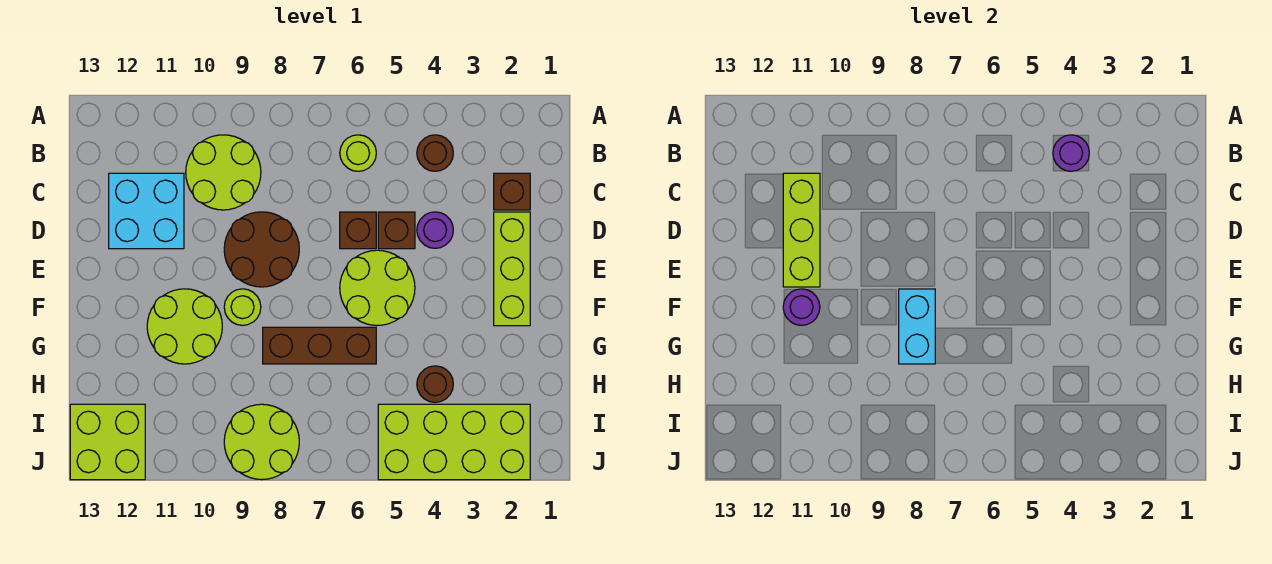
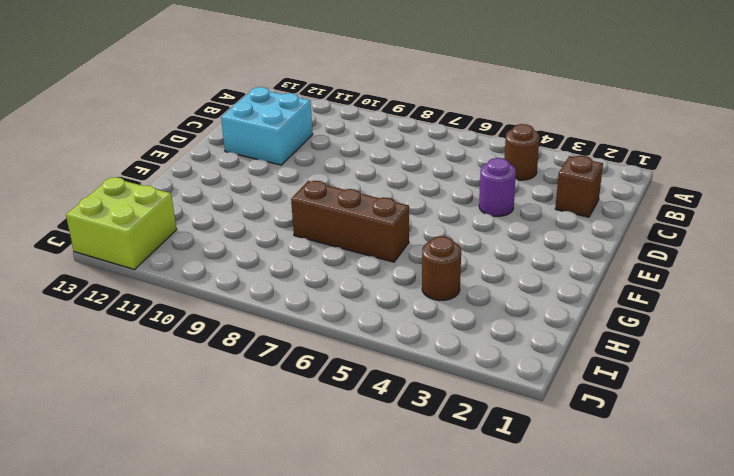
none -> lime 1x1 round brick [340,135,376,171]
none -> lime 2x2 round brick [186,135,261,210]
none -> lime 1x3 brick [494,212,530,326]

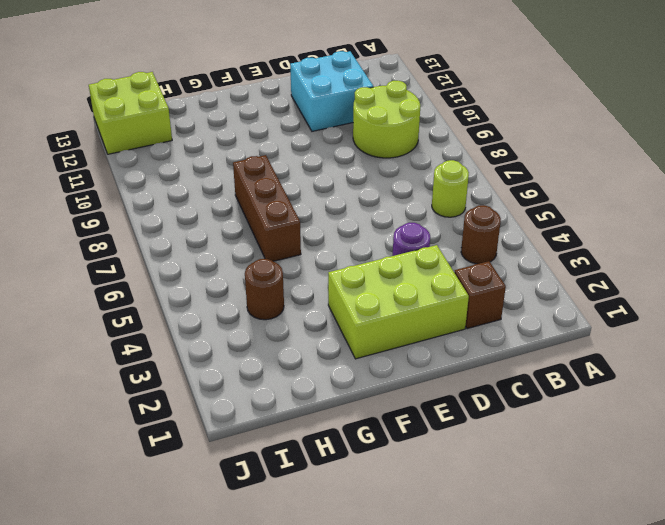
lime 2x3 brick [328,245,469,359] -> lime 1x3 brick [494,212,530,326]
none -> brown 1x1 brick [378,212,415,249]
none -> brown 1x1 brick [340,212,376,249]
none -> brown 2x2 round brick [224,212,299,287]

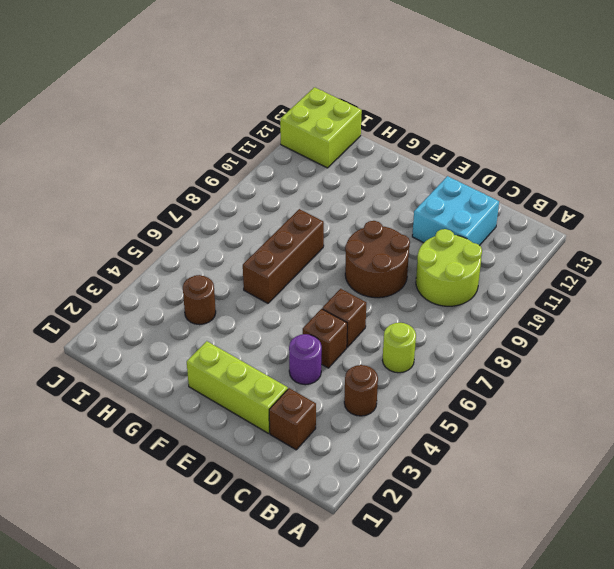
none -> lime 2x2 round brick [340,250,415,326]
none -> lime 1x1 round brick [224,289,261,325]
none -> lime 2x2 round brick [147,289,222,364]

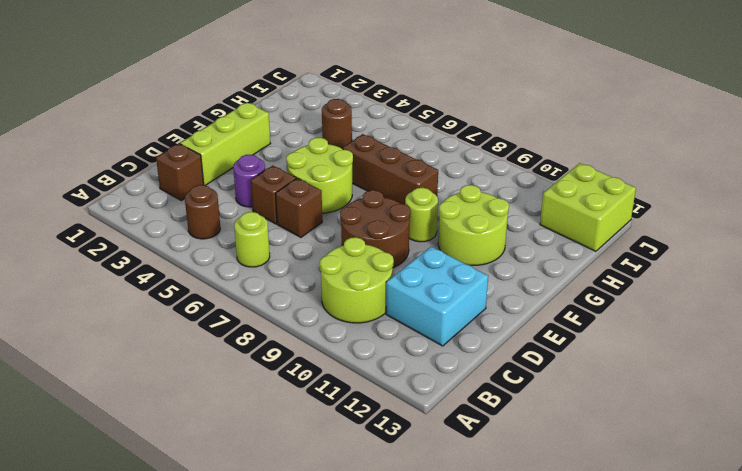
none -> lime 2x4 brick [378,404,530,480]
none -> lime 2x2 round brick [224,404,299,480]
none -> purple 1x1 round brick [1053,135,1089,171]

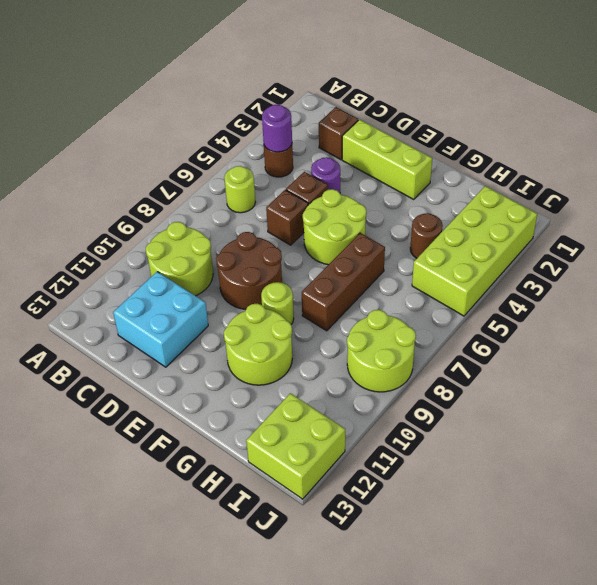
none -> lime 1x3 brick [783,173,820,287]
none -> cyan 1x2 brick [899,289,935,364]
none -> purple 1x1 round brick [783,289,820,325]

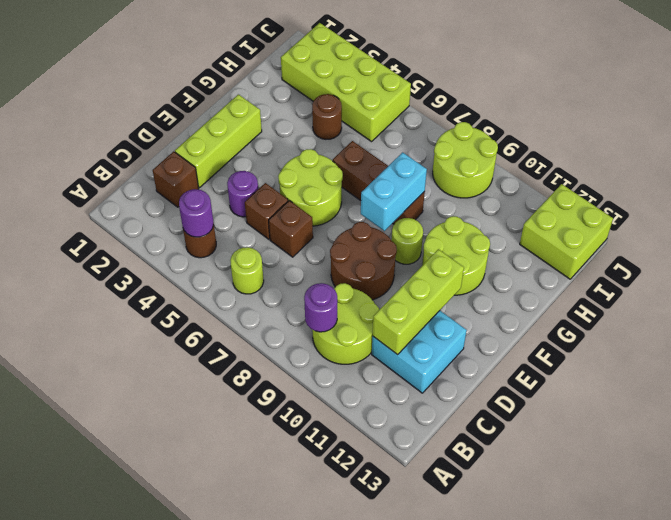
purple 1x1 round brick [304,283,337,332] -> purple 1x1 round brick moved to [783,289,820,325]

